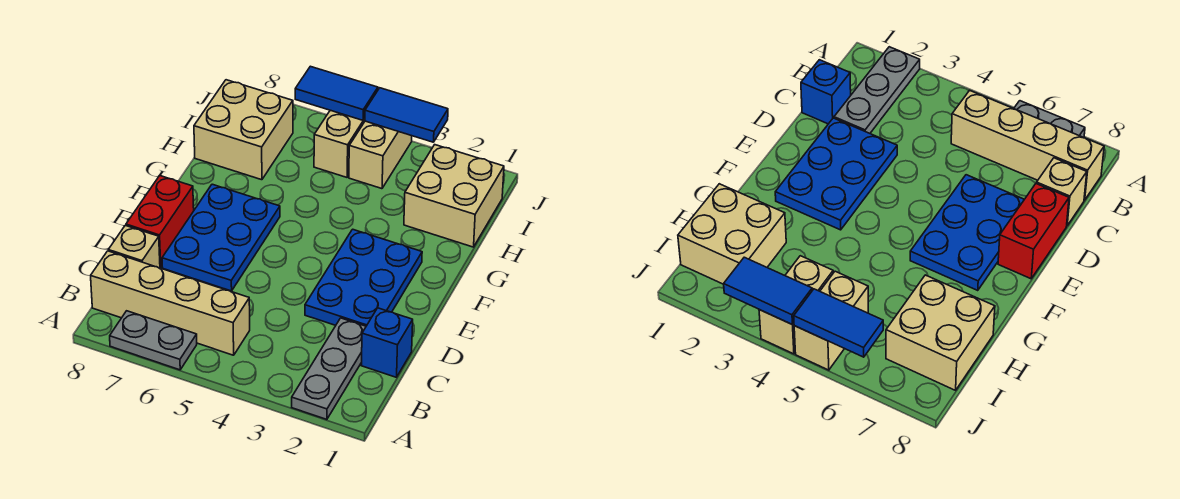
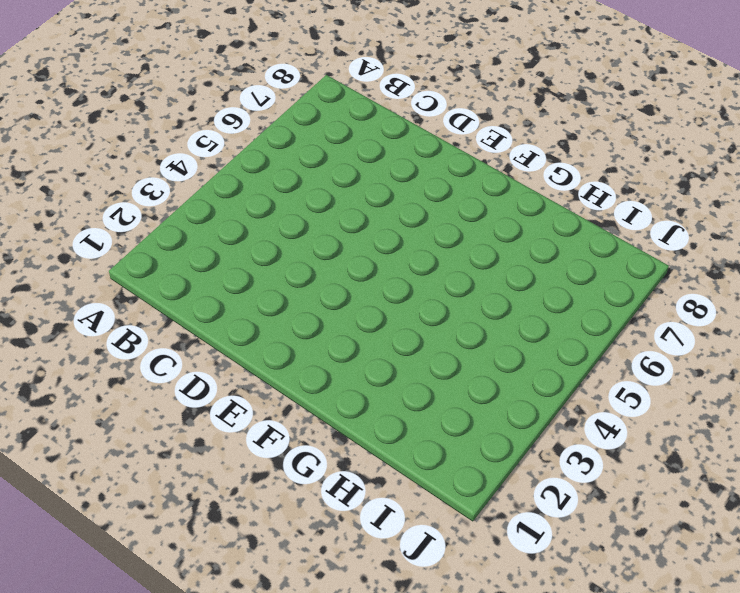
none -> grey 1x3 plate [292,318,366,420]
none -> grey 1x2 plate [110,311,197,370]
none -> tan 1x4 brick [91,251,250,355]

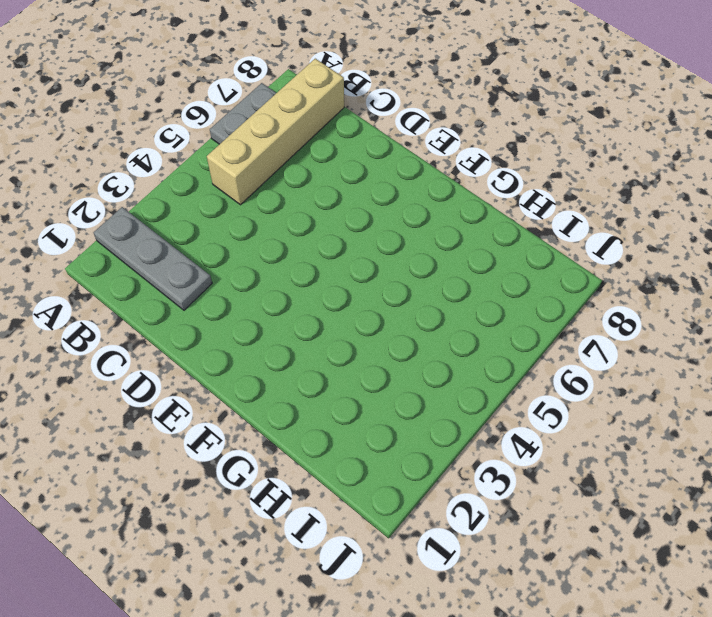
none -> blue 1x1 brick [361,308,413,377]
none -> tan 1x1 brick [108,225,160,268]
none -> blue 2x3 plate [305,229,422,326]

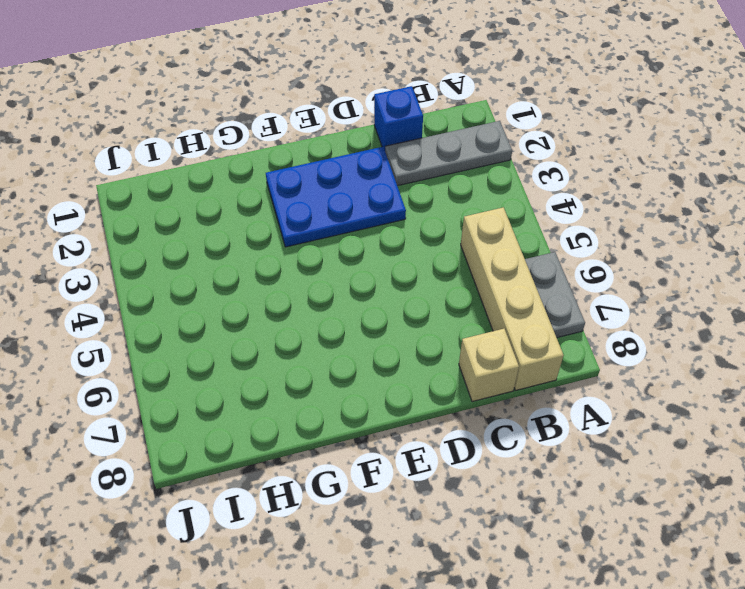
none -> blue 2x3 plate [162,184,280,291]
none -> red 1x2 brick [126,176,194,268]
none -> tan 2x2 brick [404,145,504,247]

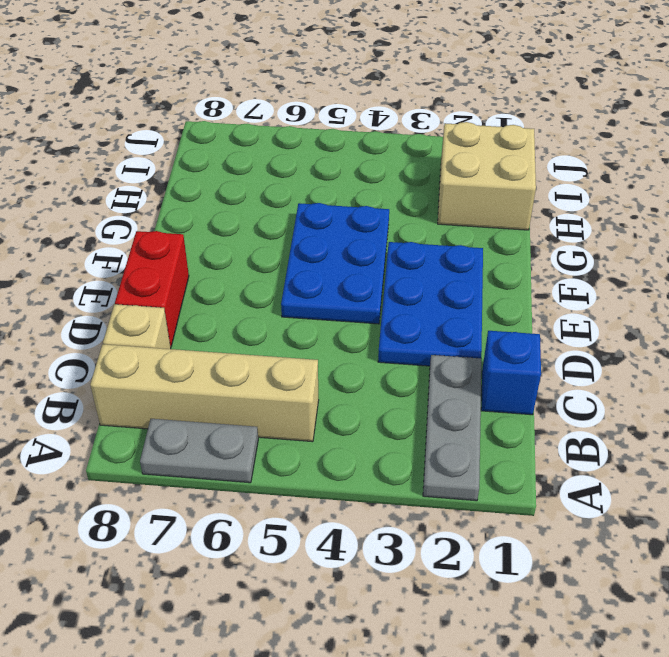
blue 2x3 plate [281,203,389,324] -> blue 2x3 plate moved to [162,184,280,291]
none -> tan 2x2 brick [194,80,293,180]
none -> tan 1x2 brick [349,121,412,189]
none -> tan 1x2 brick [314,110,365,177]

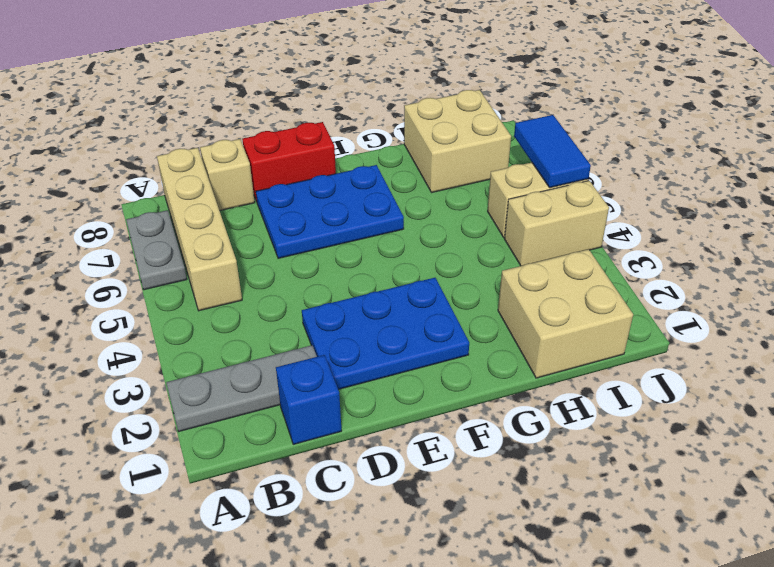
none -> blue 1x2 tile [365,88,448,142]

